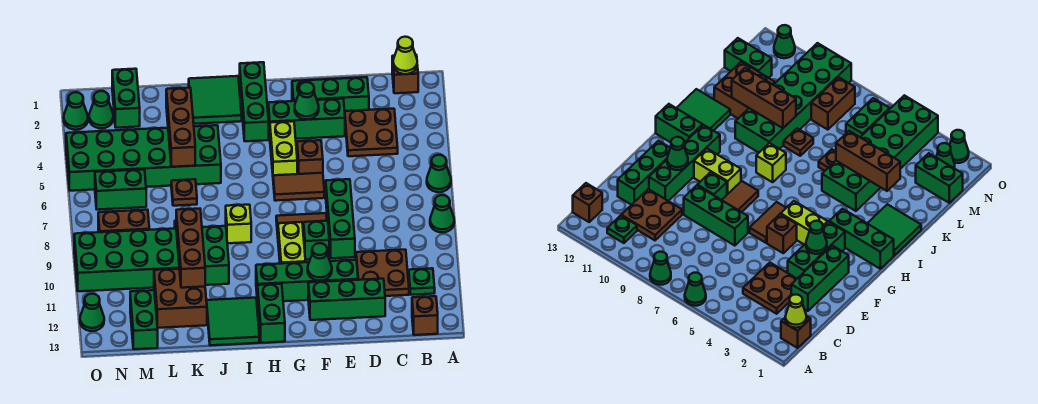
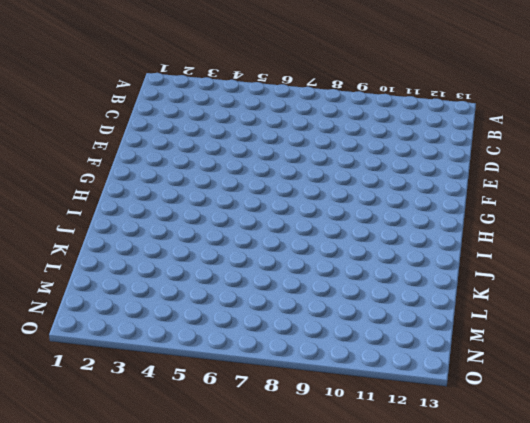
none -> green 1x1 cone [427,155,451,192]
none -> green 1x1 cone [430,195,454,232]
none -> brown 1x1 brick [392,55,418,93]
none -> green 1x1 plate [409,268,435,295]

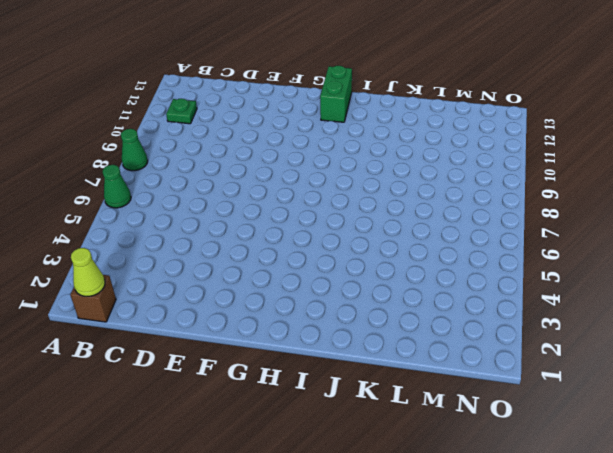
none -> brown 1x1 brick [412,296,438,335]
none -> brown 2x2 plate [345,109,398,156]
none -> brown 2x2 plate [356,250,409,296]
none -> green 1x3 brick [292,77,369,111]

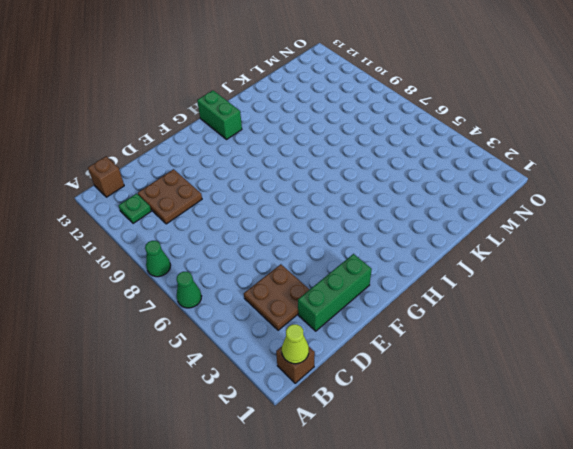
none -> green 1x3 brick [308,279,385,320]
none -> green 1x3 brick [268,99,345,139]
none -> green 1x3 brick [326,179,355,258]
none -> green 1x4 brick [256,260,358,302]

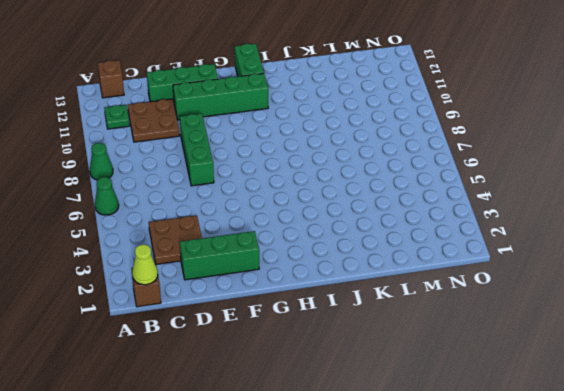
none -> green 1x3 brick [268,99,345,139]
none -> brown 1x1 brick [297,140,323,174]
none -> brown 1x2 tile [273,173,324,201]
none -> brown 1x2 tile [276,213,327,236]

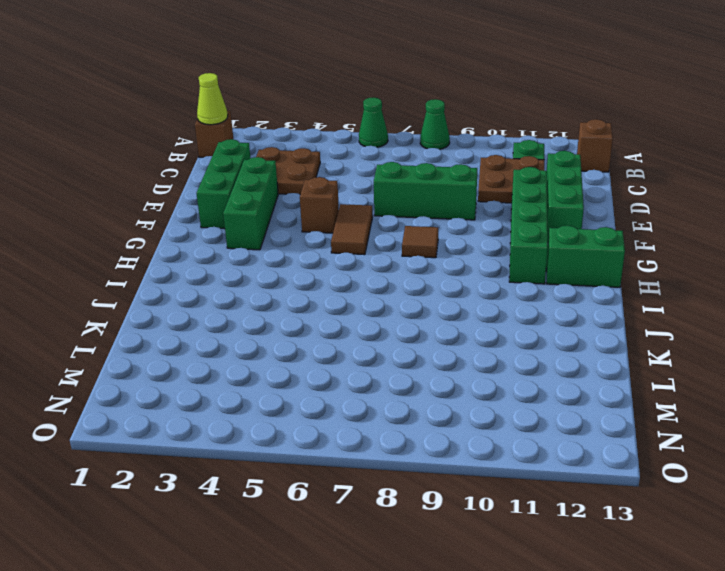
brown 1x1 tile [402,226,438,258] -> brown 1x2 tile [276,213,327,236]
none -> green 1x1 brick [303,221,329,260]
none -> lime 1x2 brick [270,121,297,176]
none -> lime 1x2 brick [278,222,306,264]
none -> green 1x3 brick [240,62,269,141]

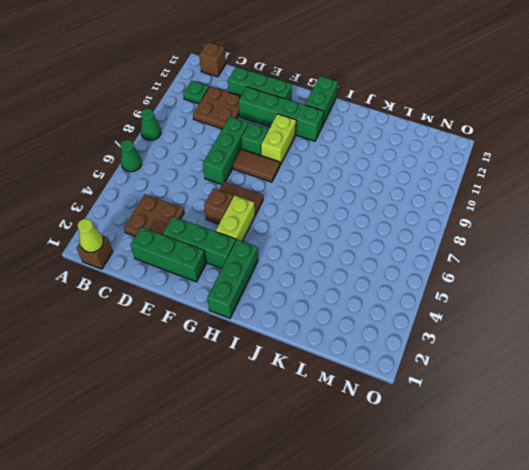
none -> green 2x2 tile [189,76,242,124]
none -> lime 1x1 brick [226,205,251,243]
none -> green 2x2 tile [207,298,259,345]
none -> green 2x6 brick [66,125,221,191]

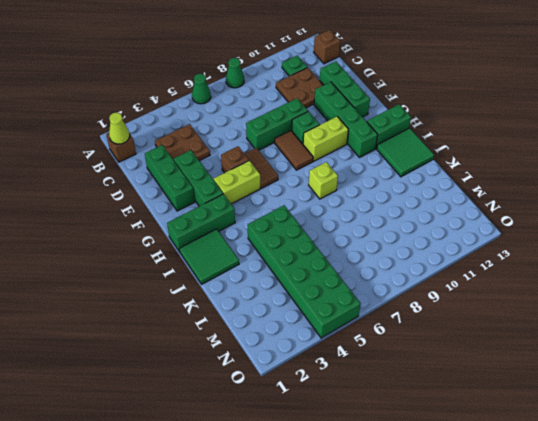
none -> green 2x6 brick [74,226,229,291]
none -> brown 1x1 plate [171,179,197,206]
none -> brown 1x1 plate [784,128,813,156]
none -> brown 2x2 brick [154,269,207,328]

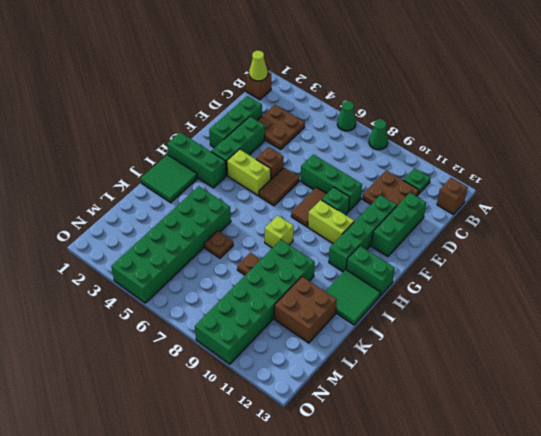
none -> green 1x2 brick [112,69,140,128]
none -> green 1x2 brick [95,169,146,210]
none -> brown 1x2 brick [98,210,149,232]
none -> green 1x2 brick [130,290,158,349]

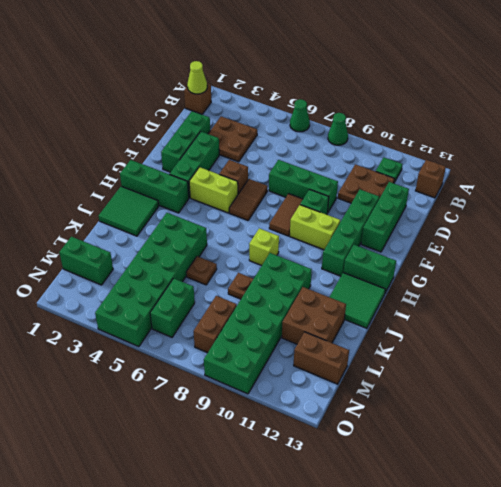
brown 1x2 brick [294,332,349,384] -> green 1x2 brick [130,290,158,349]
none -> green 1x1 cone [89,91,113,128]
none -> green 1x1 cone [64,92,88,130]
none -> green 1x1 cone [80,294,104,331]
none -> green 1x1 cone [295,82,319,120]

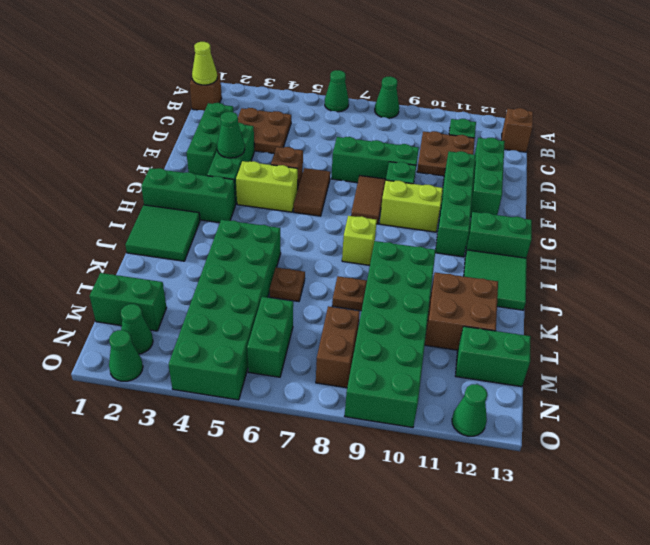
none -> green 1x1 cone [308,243,332,281]
none -> brown 1x3 brick [166,88,195,167]
none -> brown 1x3 brick [176,209,205,288]

